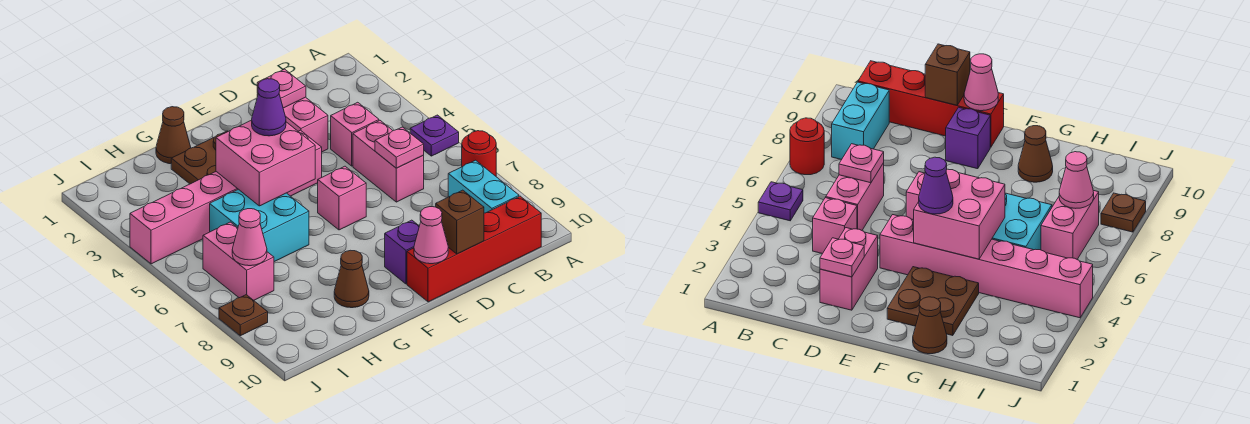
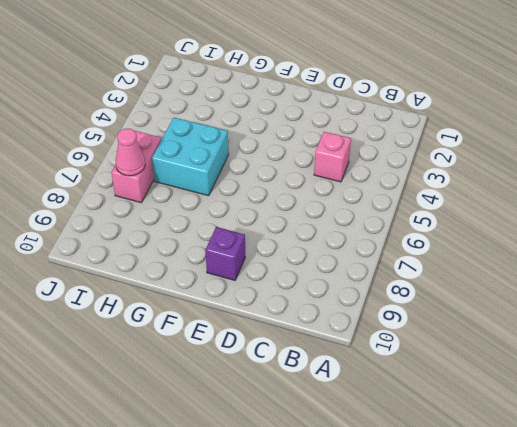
none -> purple 1x1 plate [410,115,459,156]
none -> red 1x1 round brick [462,131,496,176]
none -> cyan 1x2 brick [448,160,519,213]

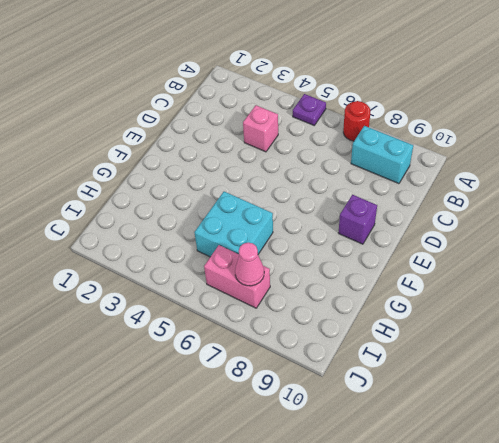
none -> red 1x4 brick [407,196,541,302]
none -> pink 1x2 brick [353,121,424,202]
none -> pink 1x2 brick [257,94,328,152]

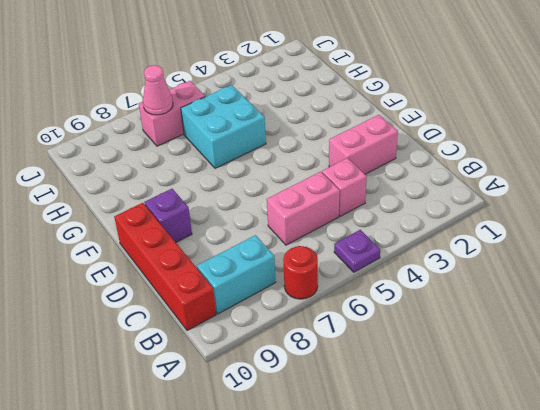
none -> pink 1x6 brick [130,130,322,264]
none -> pink 1x1 brick [318,166,366,230]
none -> brown 2x2 plate [171,131,228,184]

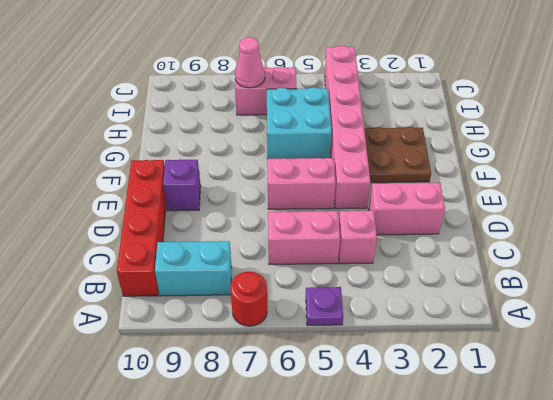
pink 1x2 brick [267,158,336,209] -> pink 1x1 brick [318,166,366,230]
none -> brown 1x1 cone [156,107,191,164]
none -> brown 1x1 cone [334,250,369,308]
none -> brown 1x1 plate [219,295,268,336]

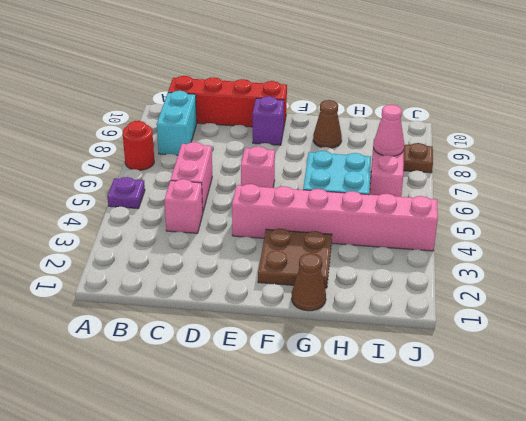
none -> pink 1x2 brick [257,94,328,152]
none -> pink 1x1 plate [375,127,424,168]
none -> pink 1x1 plate [257,69,306,108]

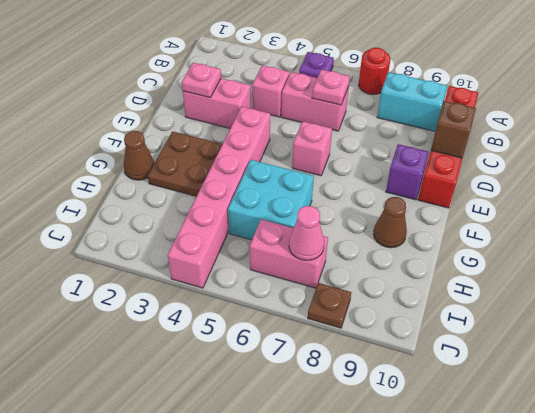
none -> pink 1x1 cone [414,207,448,264]
none -> pink 2x2 brick [216,120,315,206]
none -> purple 1x1 cone [252,79,286,136]

